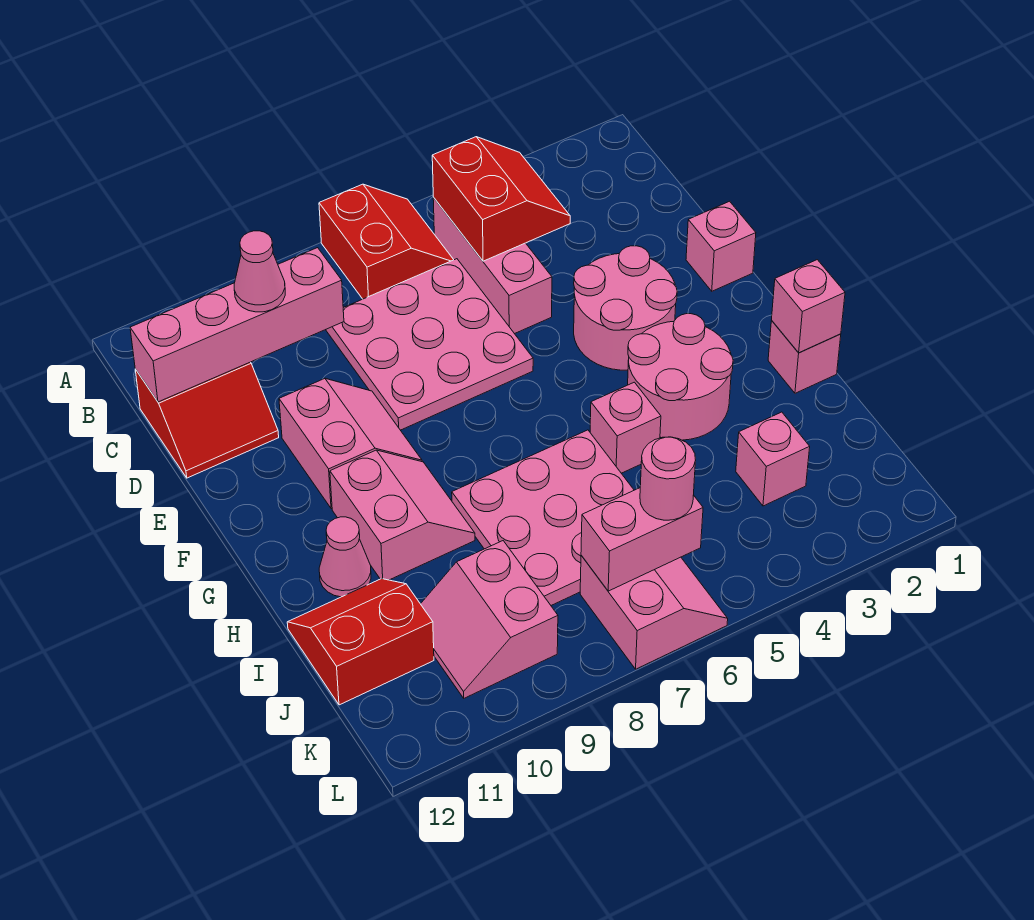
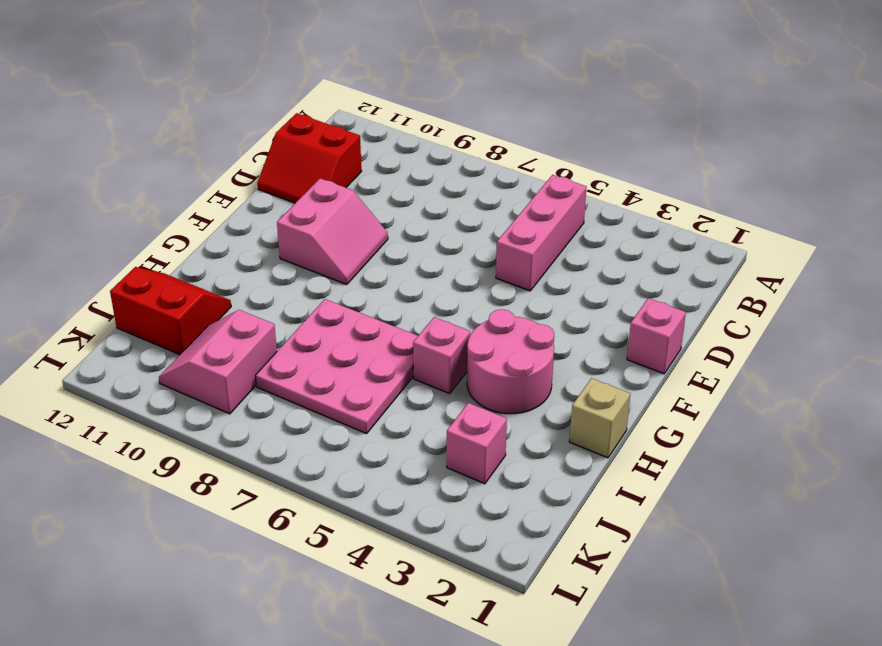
tan 1x1 brick [569,378,630,458] -> pink 1x1 brick [768,321,841,393]
none -> red 2x2 slope [319,184,454,299]
none -> pink 3x3 plate [326,259,533,430]
none -> pink 2x2 round brick [574,246,677,370]

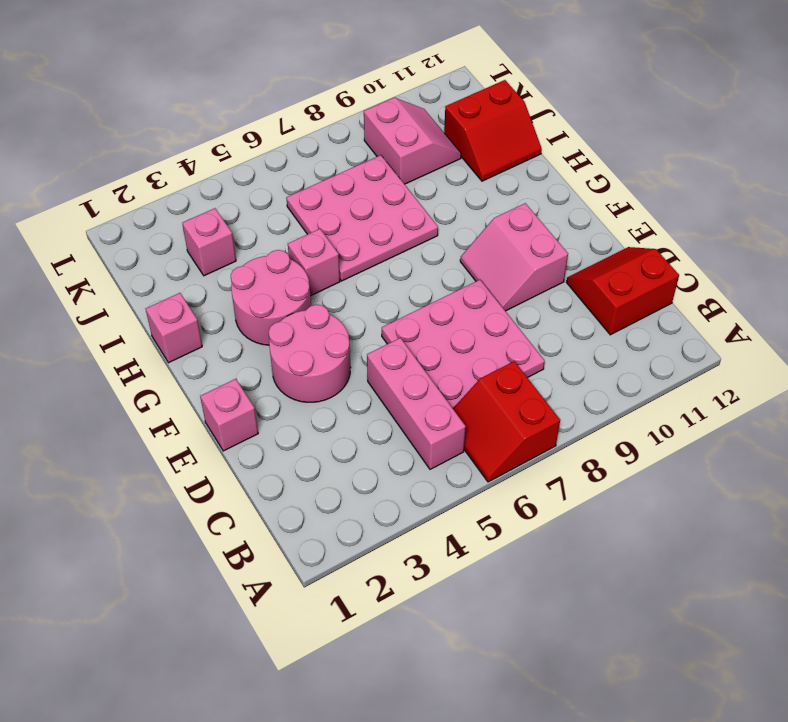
none -> pink 2x2 slope [330,450,475,580]
none -> pink 1x1 cone [319,517,371,597]
none -> pink 2x2 slope [580,555,728,669]

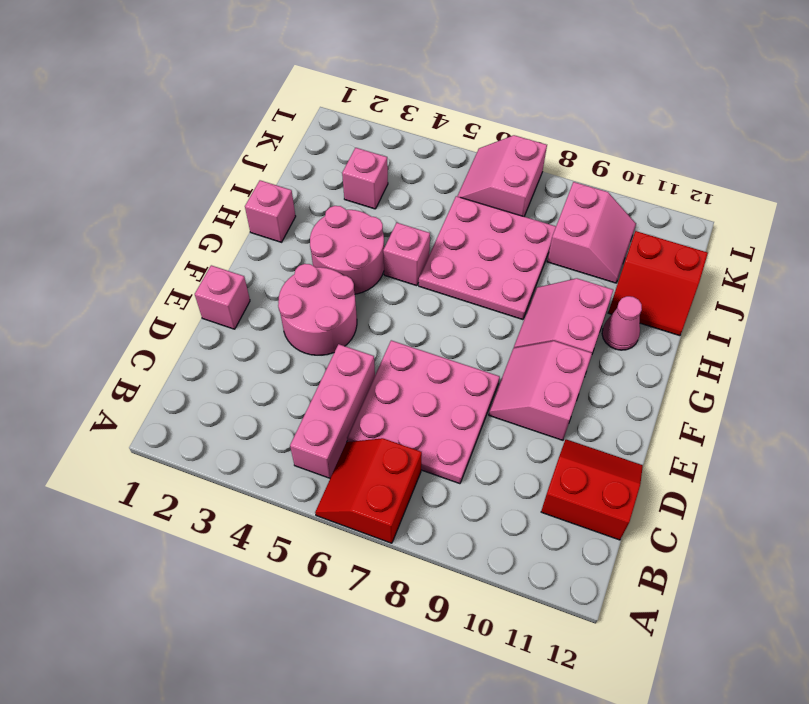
none -> red 2x2 slope [432,137,570,261]
none -> pink 1x4 brick [130,248,344,402]
none -> pink 1x1 brick [772,260,845,353]

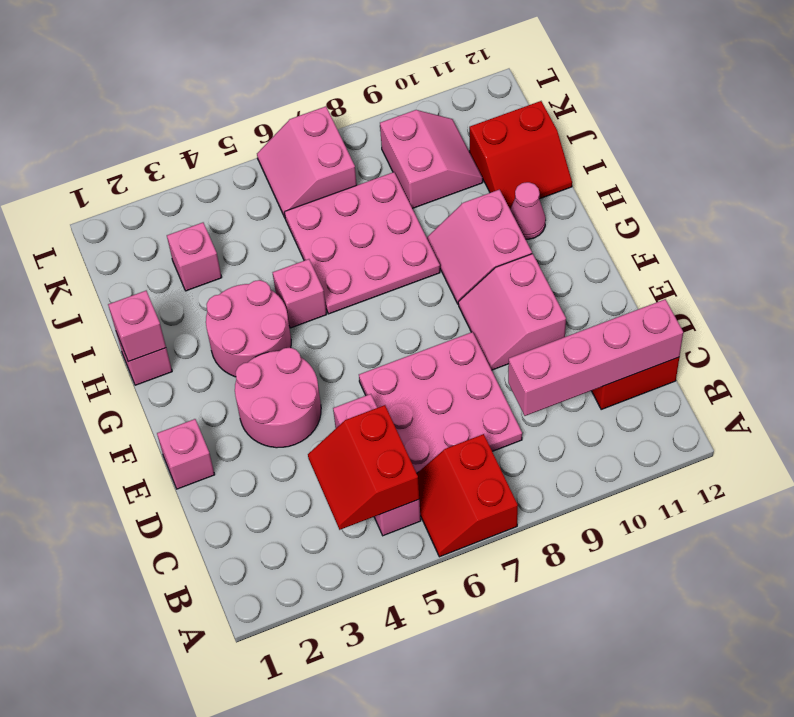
none -> pink 1x2 brick [581,488,703,591]
none -> pink 1x1 cone [234,231,285,312]
none -> pink 1x1 round brick [640,437,696,520]

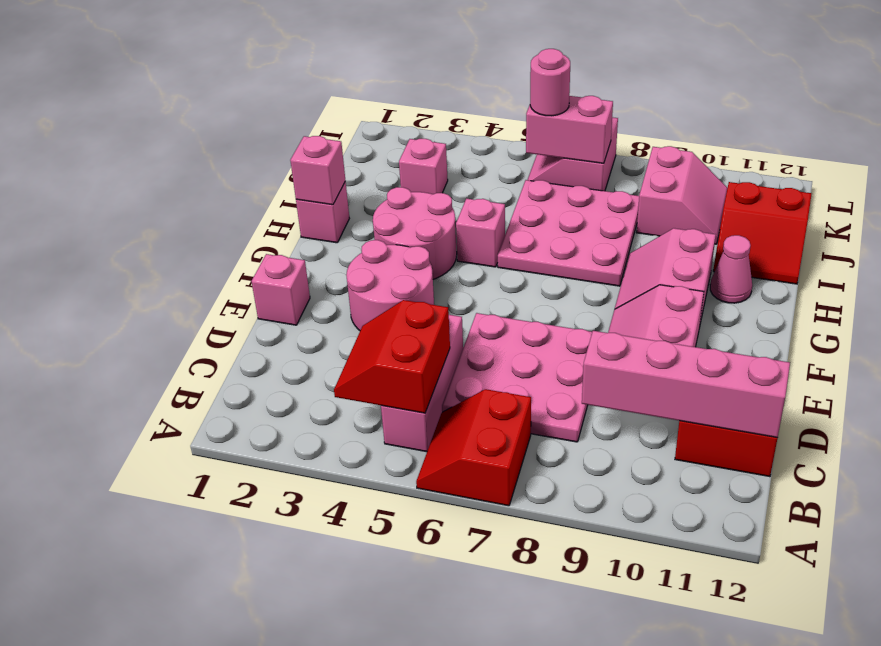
none -> pink 1x1 cone [234,231,285,312]

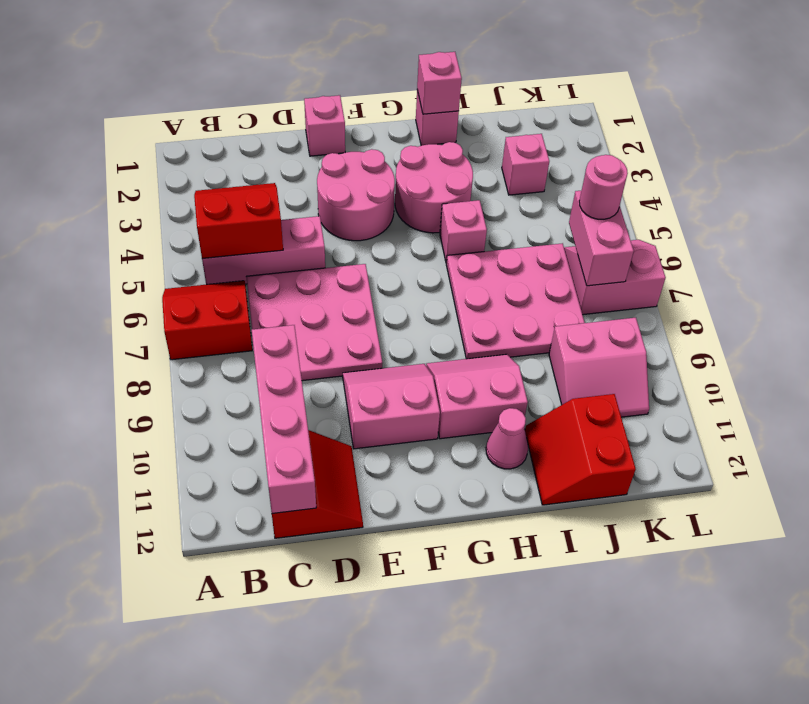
none -> pink 1x1 cone [234,231,285,312]

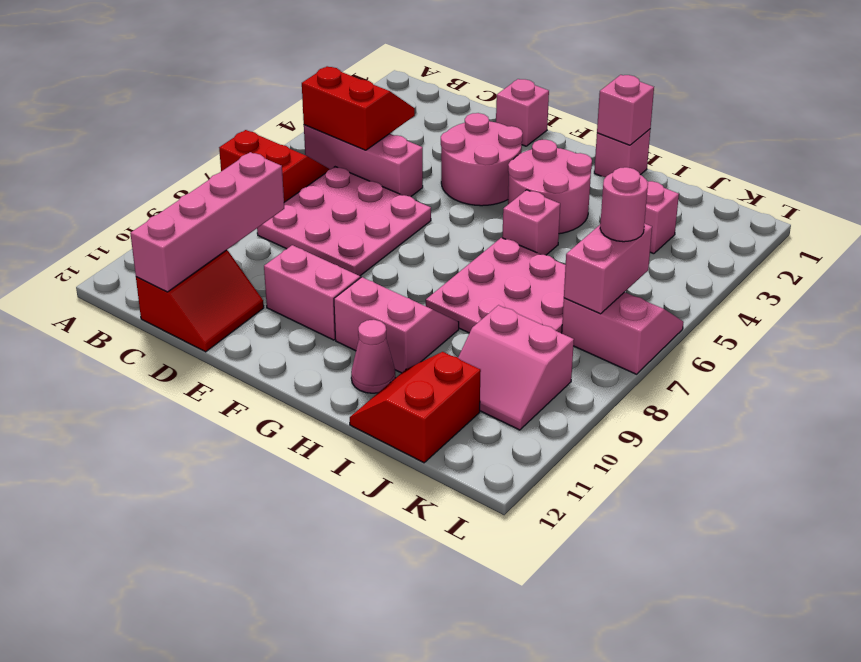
none -> pink 1x1 cone [234,231,285,312]

